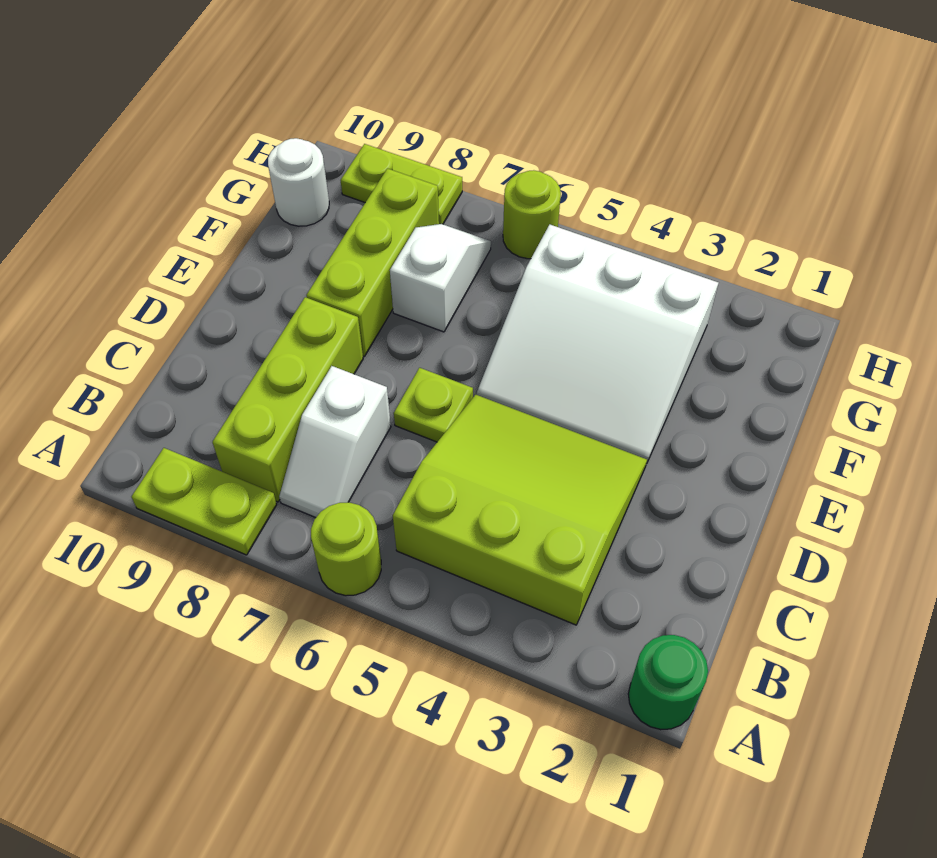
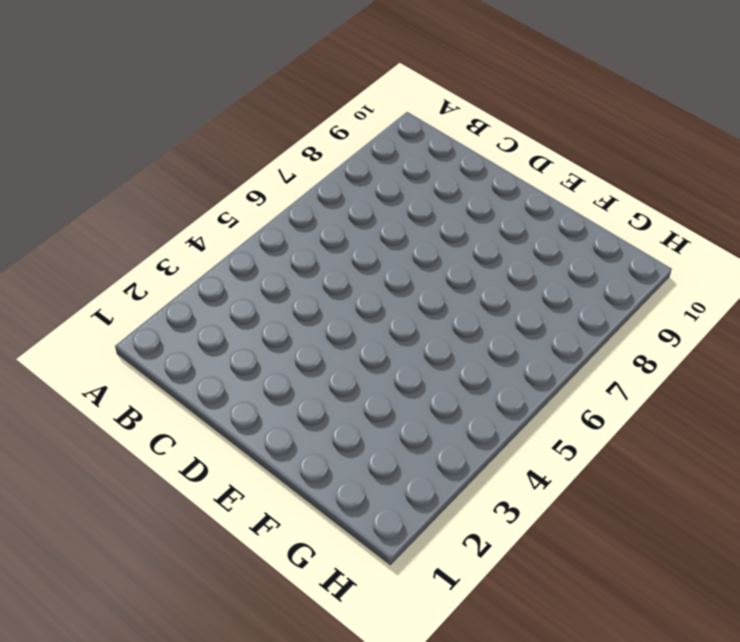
none -> green 1x1 round brick [628,635,708,730]
none -> lime 1x1 round brick [311,502,381,596]
none -> lime 1x2 plate [131,448,277,555]

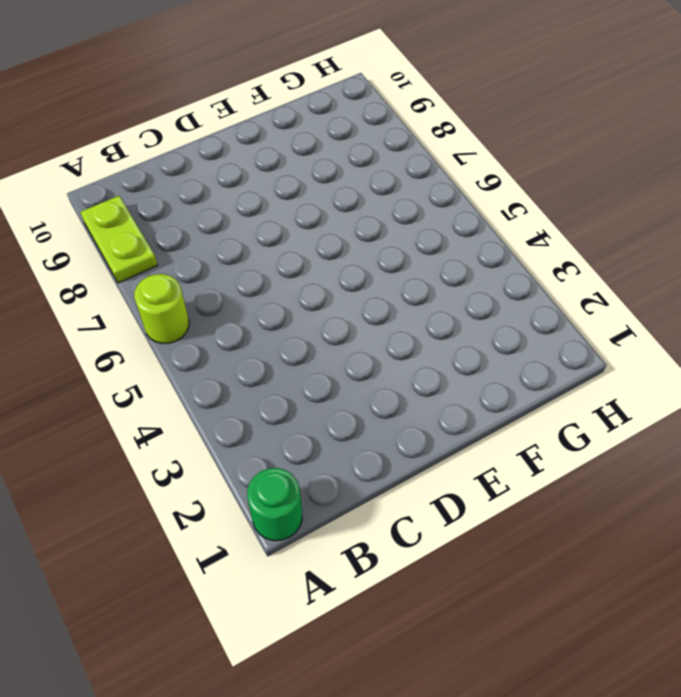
none -> lime 3x3 slope [393,395,647,625]
none -> white 1x2 slope [279,366,391,518]
none -> lime 1x3 brick [212,297,363,502]

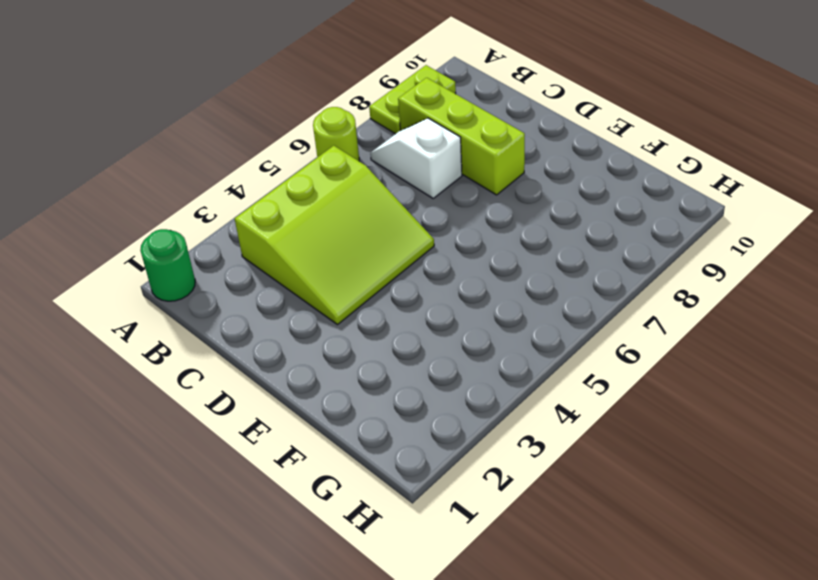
none -> lime 1x1 plate [394,368,473,442]
none -> white 3x3 slope [477,225,718,464]
none -> lime 1x3 brick [306,169,439,356]

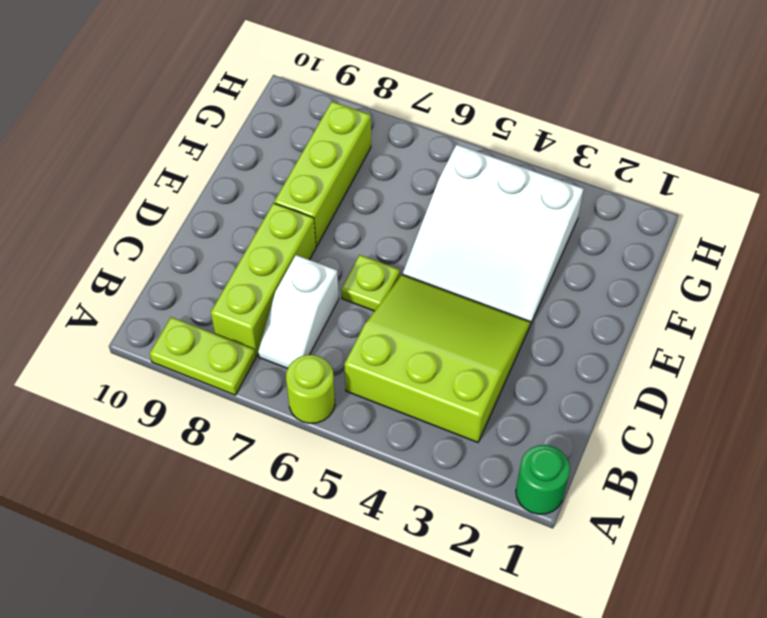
none -> white 1x2 slope [390,224,491,332]
none -> white 1x1 round brick [268,138,329,226]
none -> lime 1x1 round brick [503,170,561,259]

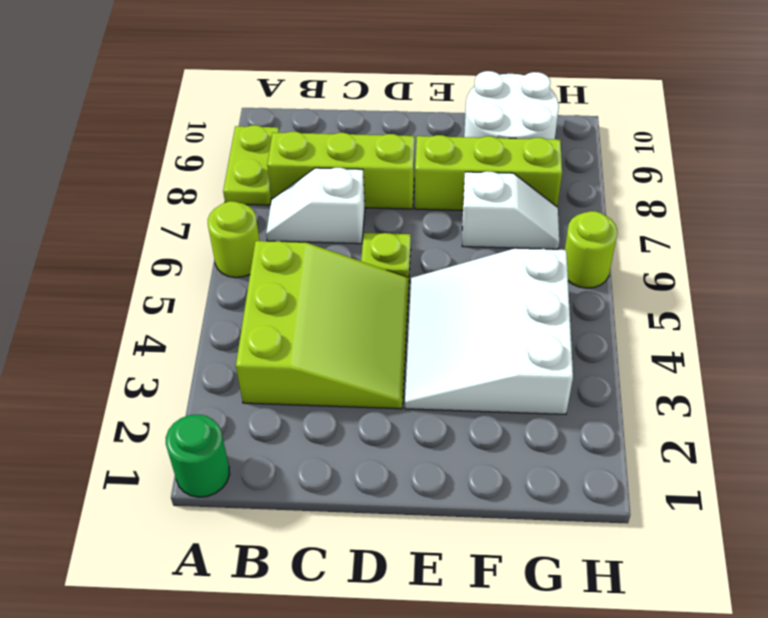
white 2x2 round brick [464,71,559,139] -> white 1x1 round brick [268,138,329,226]
none -> lime 1x2 plate [341,144,462,224]

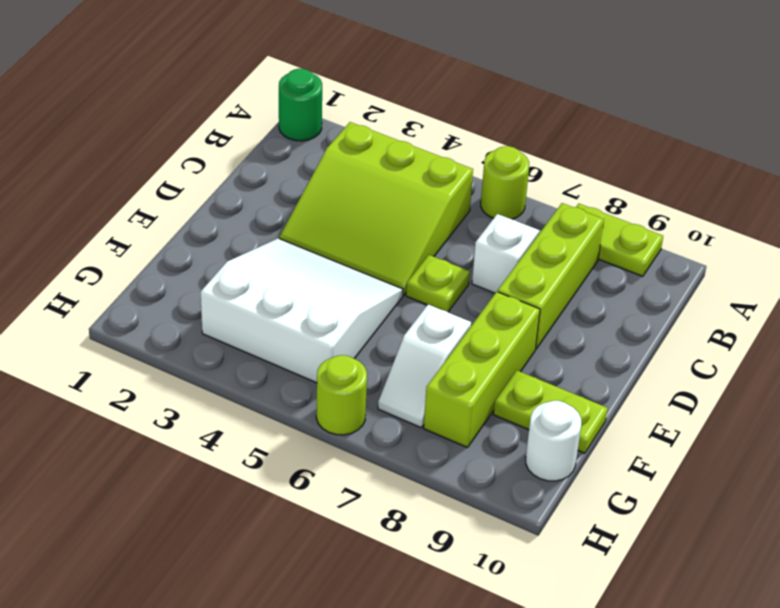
lime 1x2 plate [493,370,608,453] -> lime 1x2 plate moved to [341,144,462,224]

